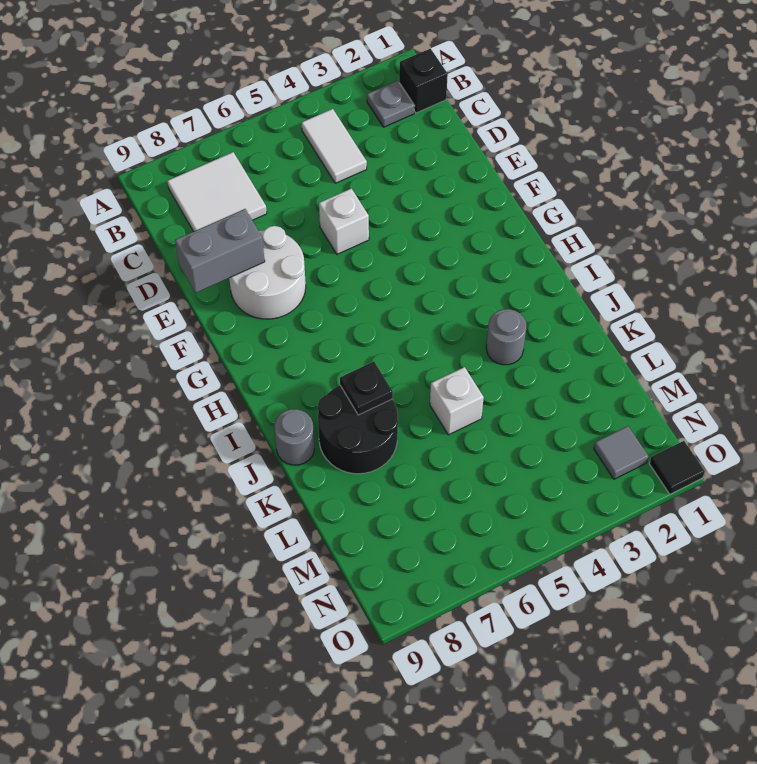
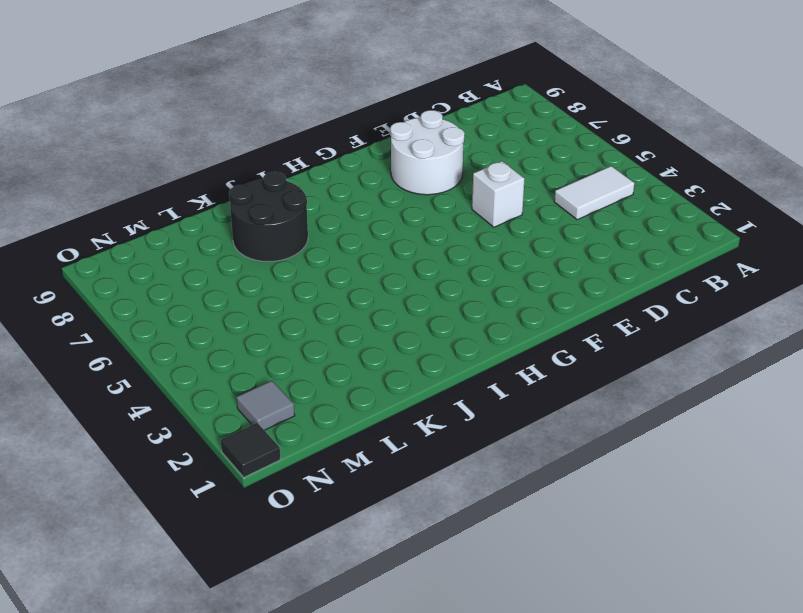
none -> black 1x1 brick [399,49,448,113]
none -> grey 1x1 plate [367,81,414,127]
none -> white 2x2 tile [167,152,267,231]

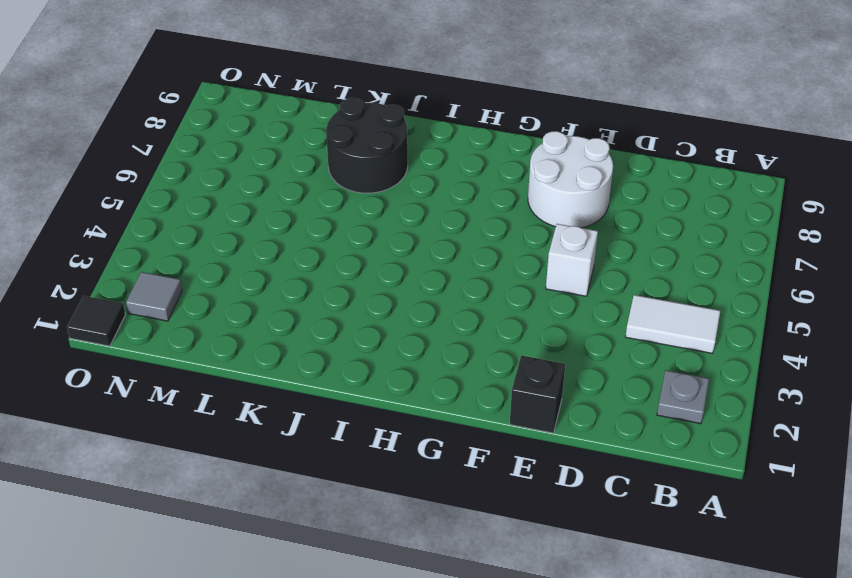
black 1x1 brick [510,355,565,433] -> black 1x1 brick moved to [399,49,448,113]
none -> white 2x2 tile [167,152,267,231]
none -> grey 1x1 round brick [486,309,526,365]
none -> grey 1x1 round brick [274,409,314,465]

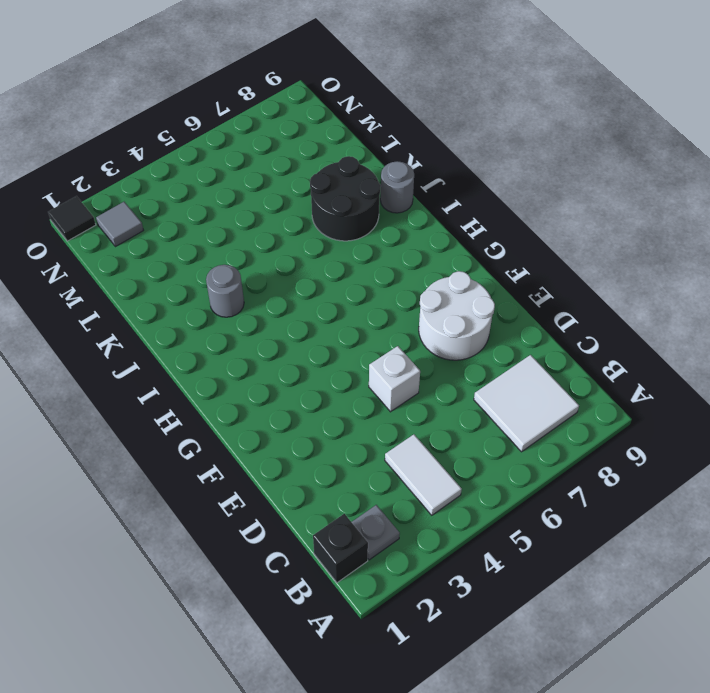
none -> white 1x1 brick [430,367,484,435]
none -> grey 1x2 brick [175,209,265,293]
none -> black 1x1 plate [340,362,393,415]

